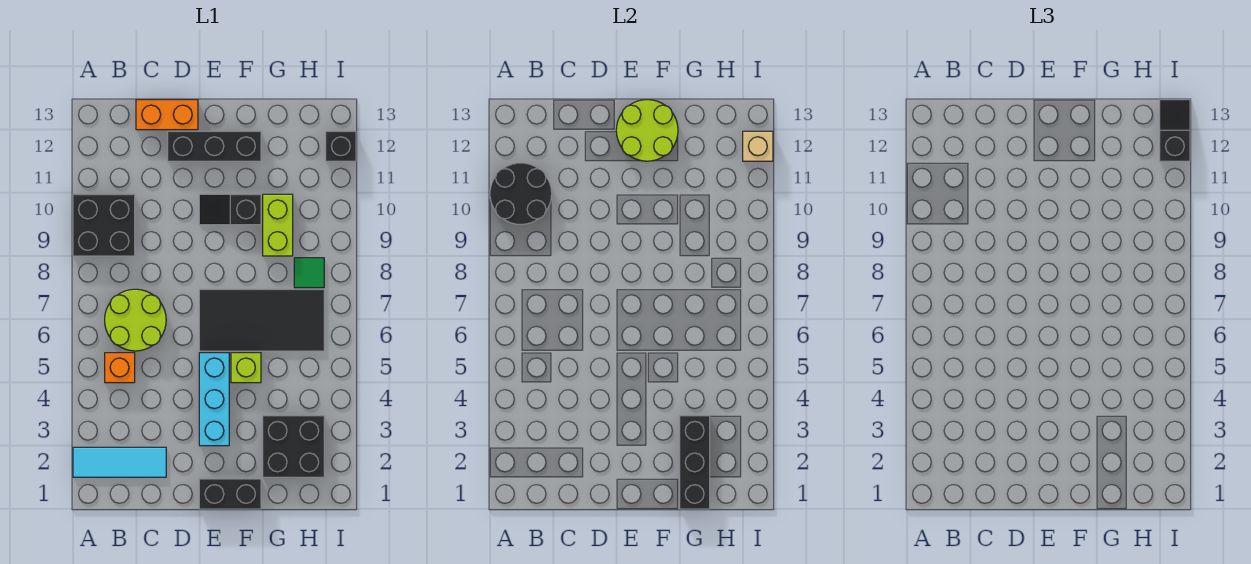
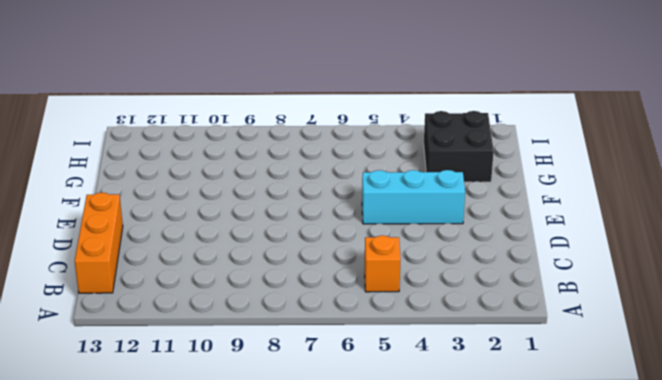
orange 1x3 brick [75,192,123,293] -> orange 1x2 brick [136,100,198,130]
none -> cyan 1x3 tile [73,447,166,477]
none -> black 2x2 brick [73,194,135,256]
none -> lime 2x2 round brick [105,289,166,351]

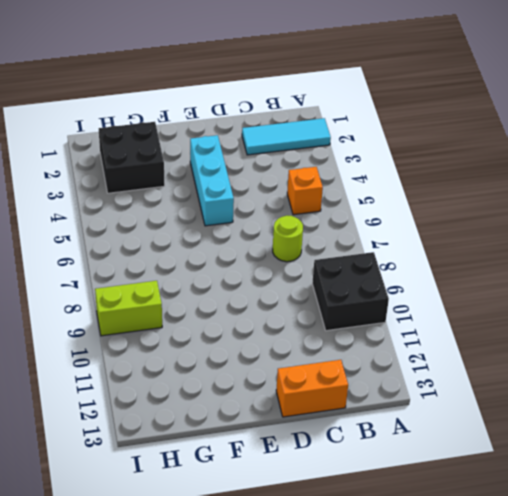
lime 1x1 round brick [273,216,303,262] -> lime 2x2 round brick [105,289,166,351]
lime 1x2 brick [95,281,162,336] -> lime 1x2 brick turned to [263,194,293,256]
none -> black 1x3 brick [168,131,261,161]
none -> black 1x2 brick [199,479,261,509]
none -> black 2x4 tile [199,289,324,351]

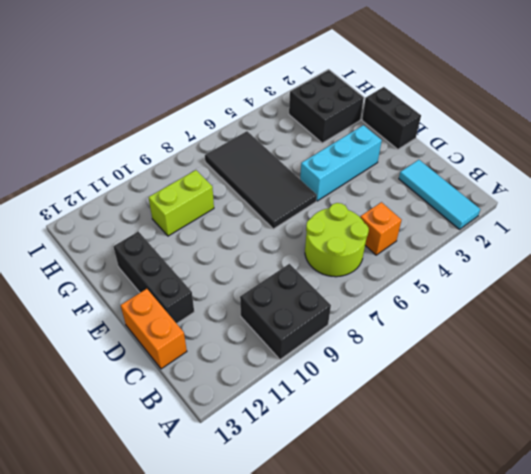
none -> black 1x2 slope [199,194,261,225]
none -> lime 1x1 brick [231,353,261,383]
none -> green 1x1 tile [294,258,324,288]

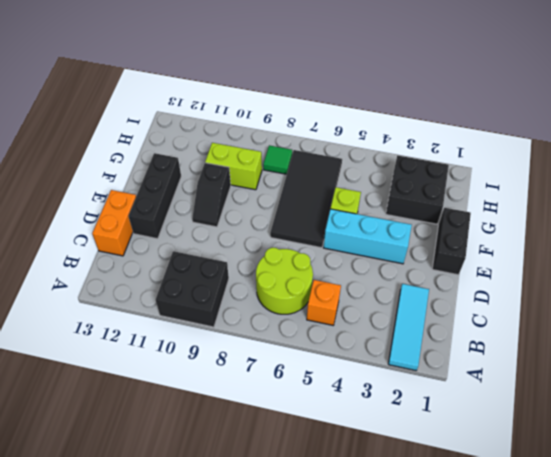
none -> black 1x1 brick [326,131,356,161]
none -> black 2x2 round brick [490,163,552,225]
none -> lime 2x2 round brick [616,100,678,161]

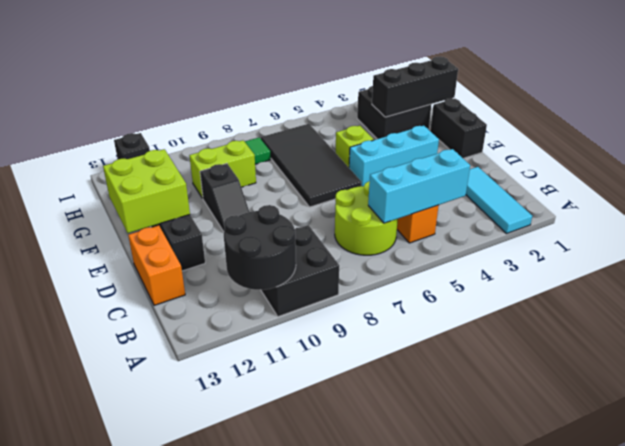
cyan 1x3 brick [368,149,470,223] -> none
lime 2x2 brick [103,149,190,233] -> lime 2x2 round brick [616,100,678,161]
none -> tan 1x1 brick [743,131,773,161]
none -> black 1x2 slope [1160,100,1190,161]

